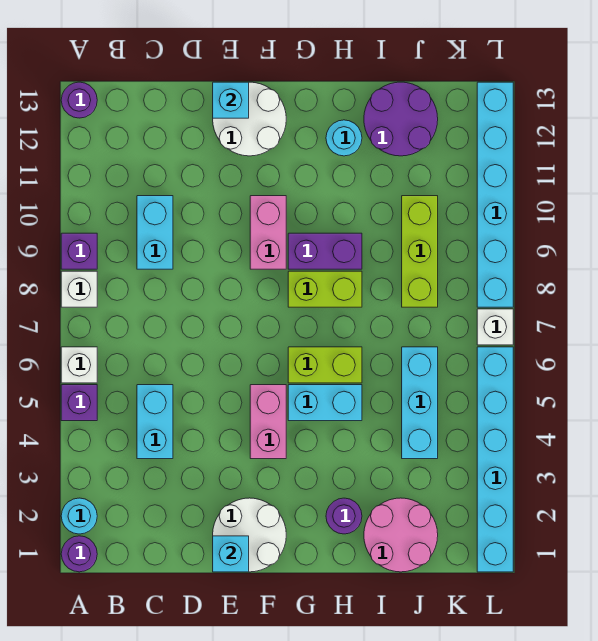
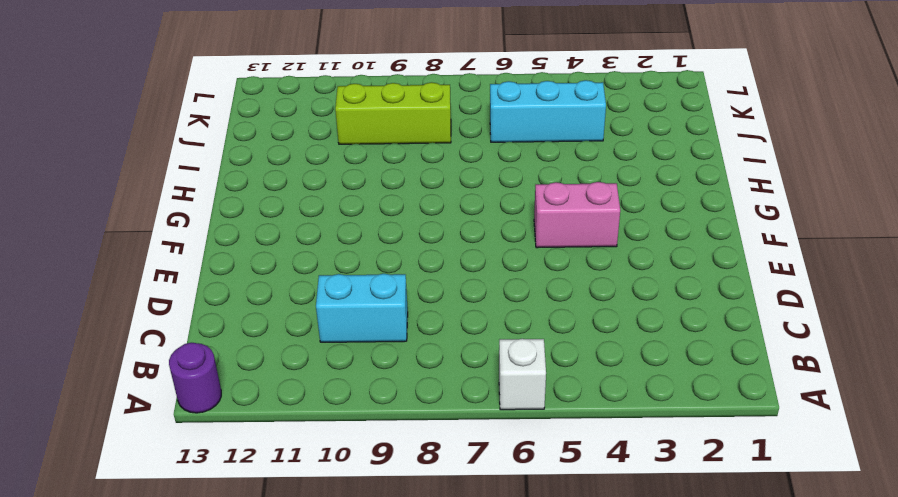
none -> purple 1x1 round brick [61,536,97,572]
none -> cyan 1x1 round brick [61,498,97,534]
none -> purple 1x1 brick [61,385,97,421]

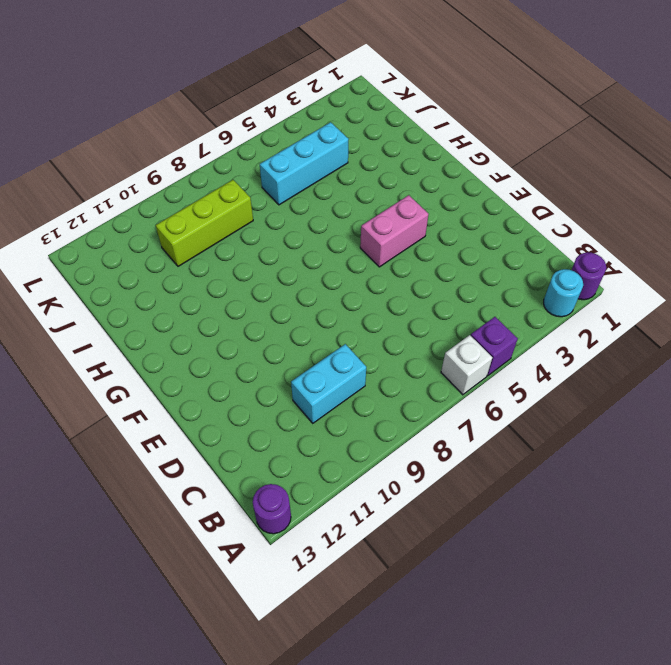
none -> white 1x1 brick [61,271,97,307]
none -> purple 1x1 brick [61,233,97,269]
none -> cyan 1x2 brick [137,385,173,459]

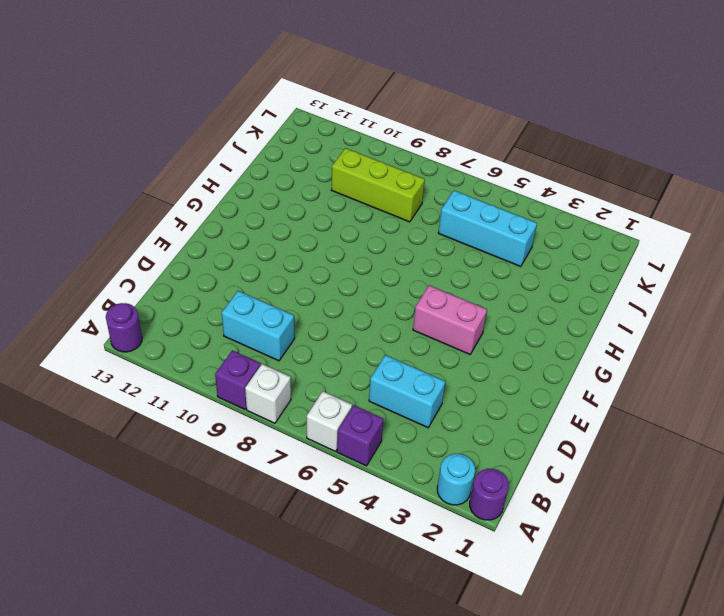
none -> white 2x2 round brick [213,498,286,572]
none -> white 2x2 round brick [213,82,286,156]
none -> pink 1x2 brick [250,196,286,269]

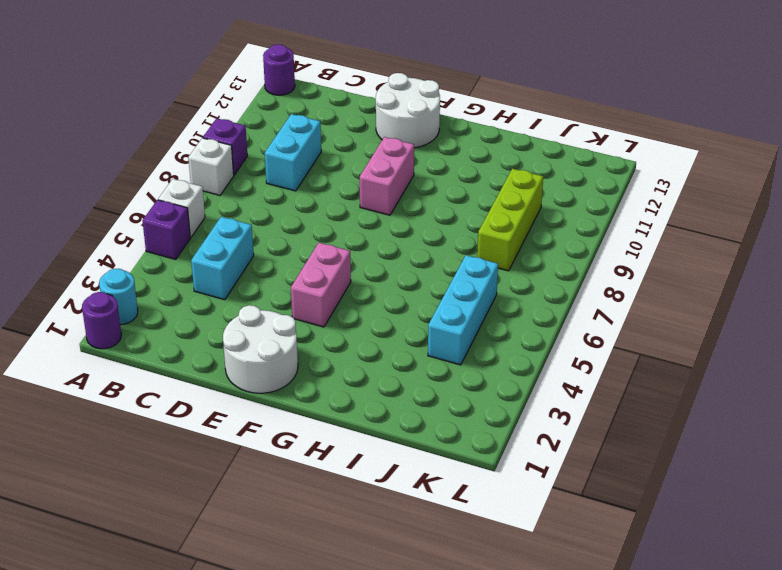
none -> cyan 1x2 brick [288,385,362,421]
none -> lime 1x2 brick [288,347,362,383]
none -> lime 1x2 brick [288,271,362,307]

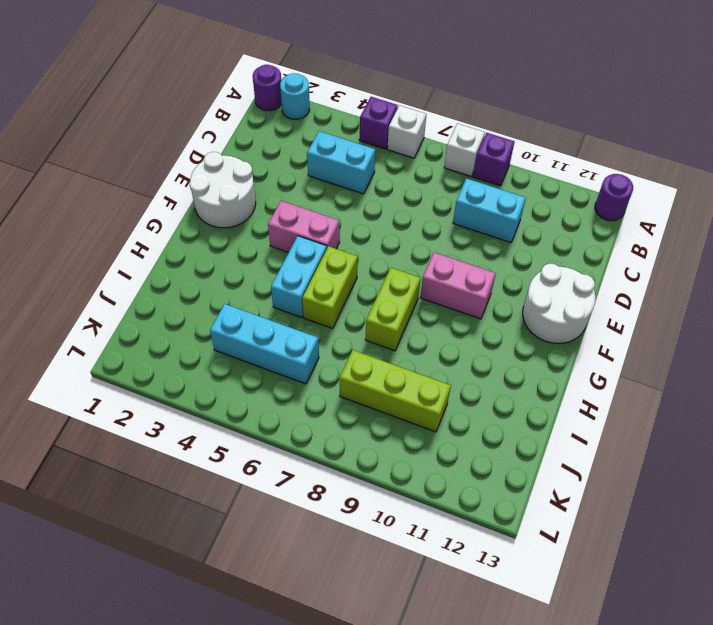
none -> purple 1x2 brick [288,233,362,269]
none -> purple 1x1 round brick [326,498,362,534]
none -> cyan 1x1 round brick [326,120,362,156]

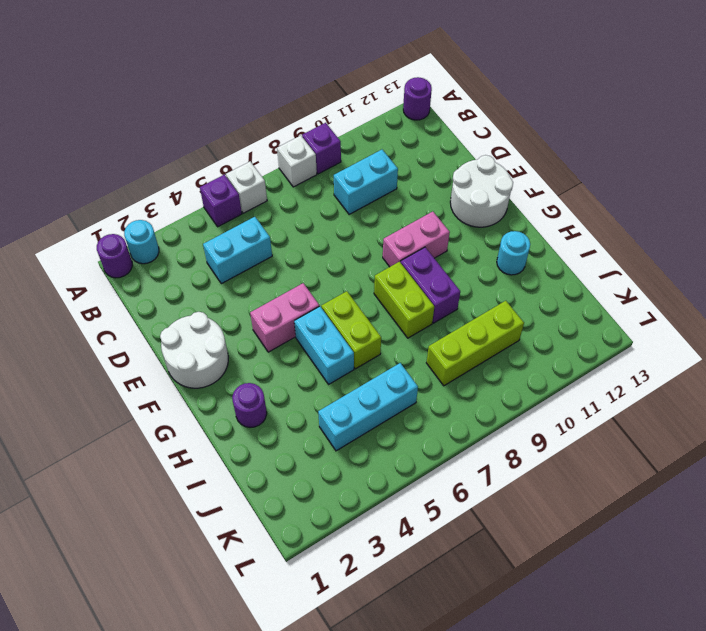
none -> pink 2x2 round brick [364,498,438,572]
none -> purple 2x2 round brick [364,82,438,156]
none -> cyan 1x6 brick [477,347,513,572]

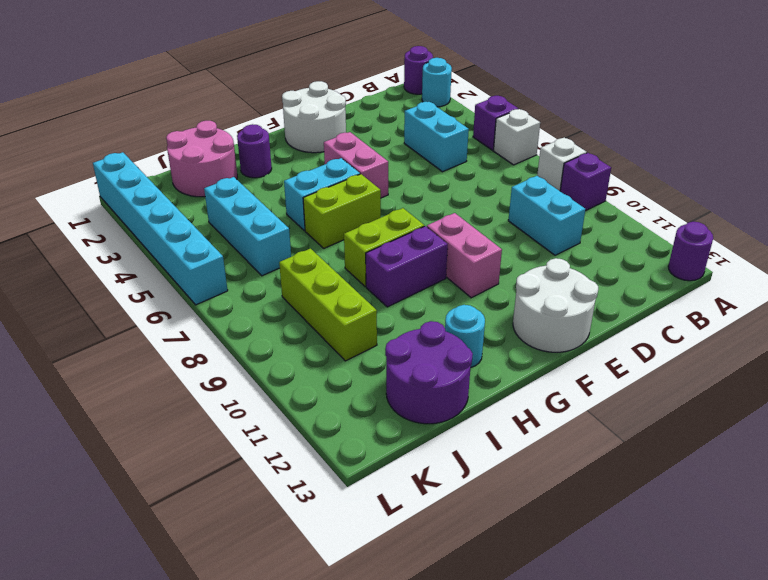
none -> white 1x1 brick [477,309,513,345]
none -> cyan 1x6 brick [477,82,513,307]
none -> cyan 1x1 brick [213,536,249,572]

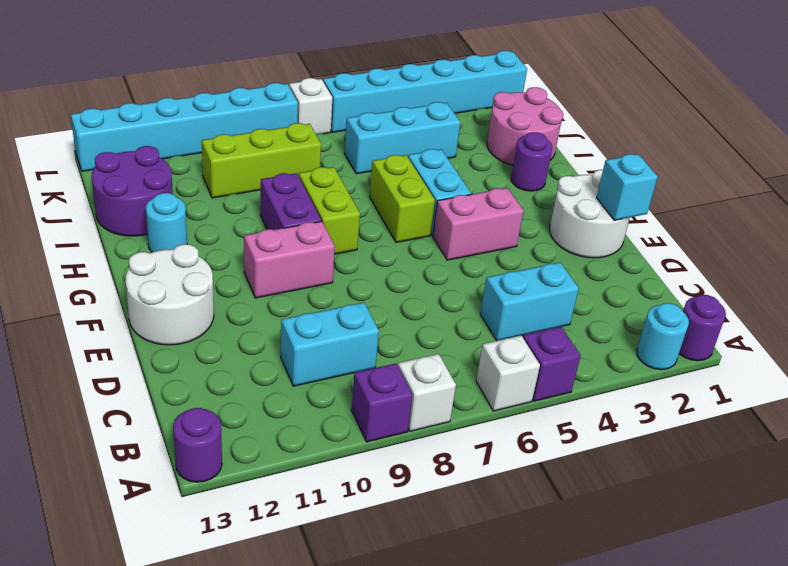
none -> cyan 1x1 brick [213,82,249,118]

